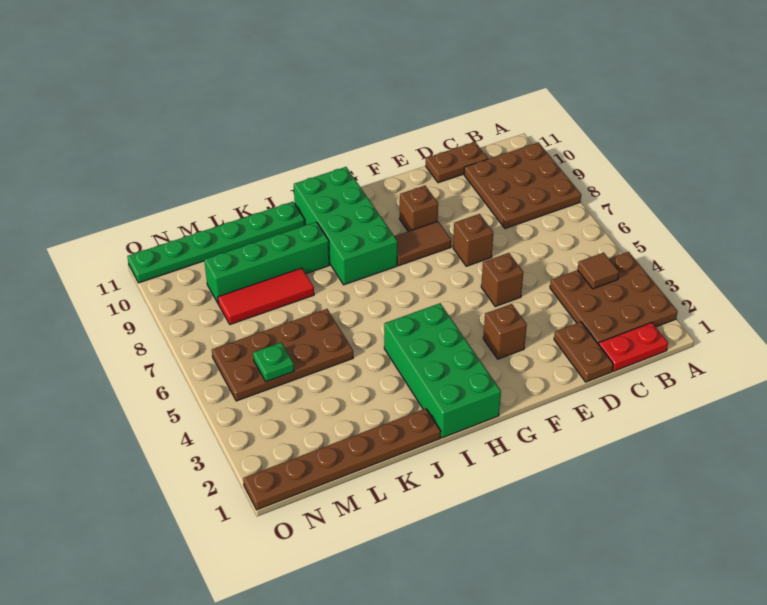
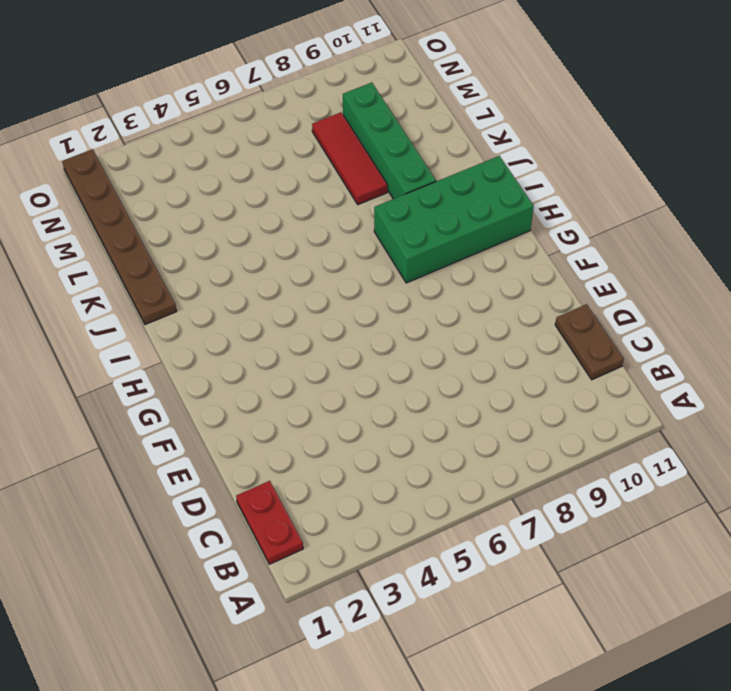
none -> brown 3x3 plate [550,252,678,344]
none -> brown 3x3 plate [464,142,581,229]
none -> brown 1x2 plate [554,322,613,382]

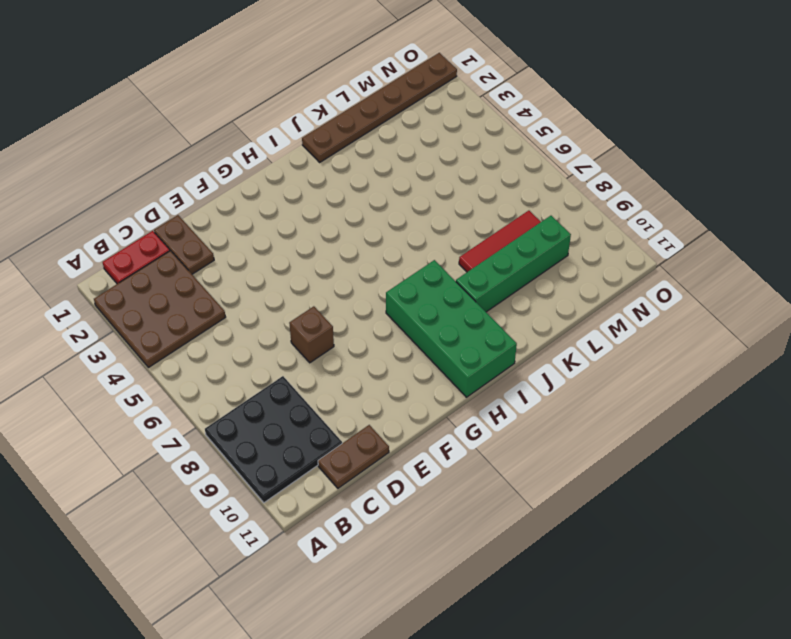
black 3x3 plate [205,376,342,503] -> brown 3x3 plate [464,142,581,229]
none -> brown 1x1 brick [481,253,523,307]
none -> brown 1x1 brick [483,304,527,359]
none -> brown 1x2 tile [394,222,451,266]

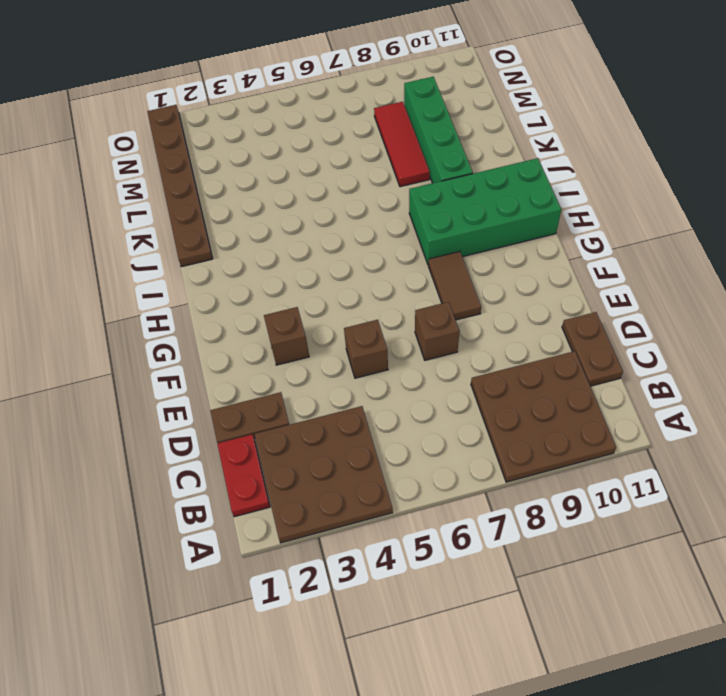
none -> brown 1x1 brick [400,186,438,231]
none -> green 2x4 brick [384,303,501,438]
none -> green 1x6 plate [127,202,305,283]

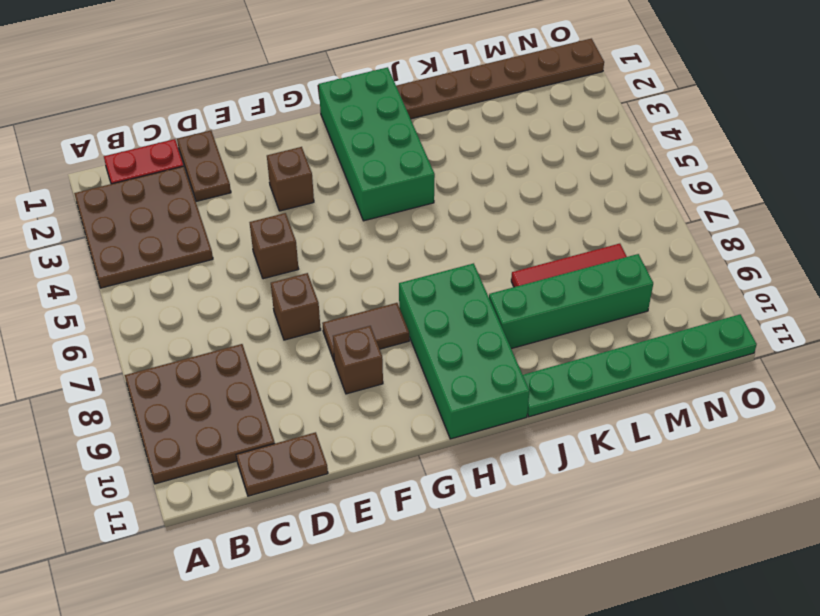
none -> brown 2x4 plate [212,309,353,401]
none -> brown 1x1 tile [578,253,619,289]
none -> green 1x1 plate [253,342,294,382]

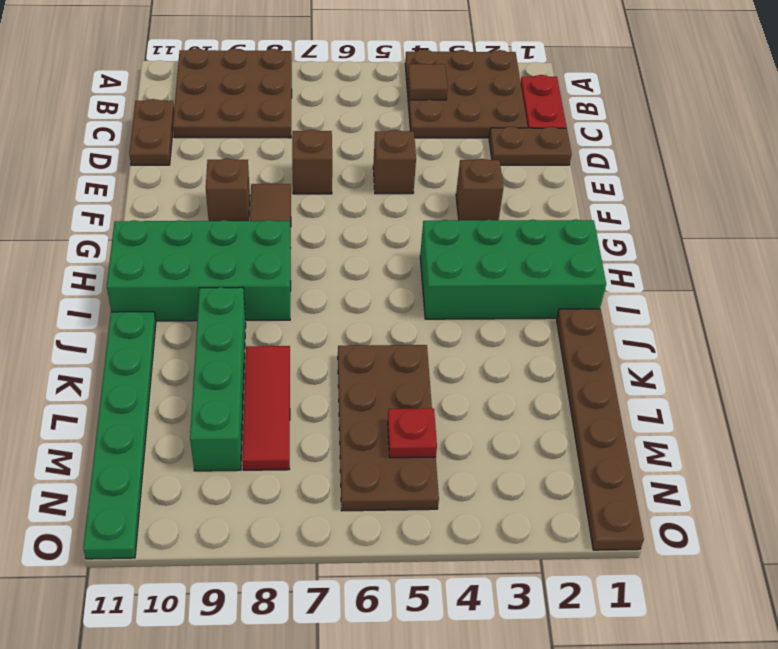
red 1x1 plate [388,408,437,458] -> green 1x1 plate [253,342,294,382]

